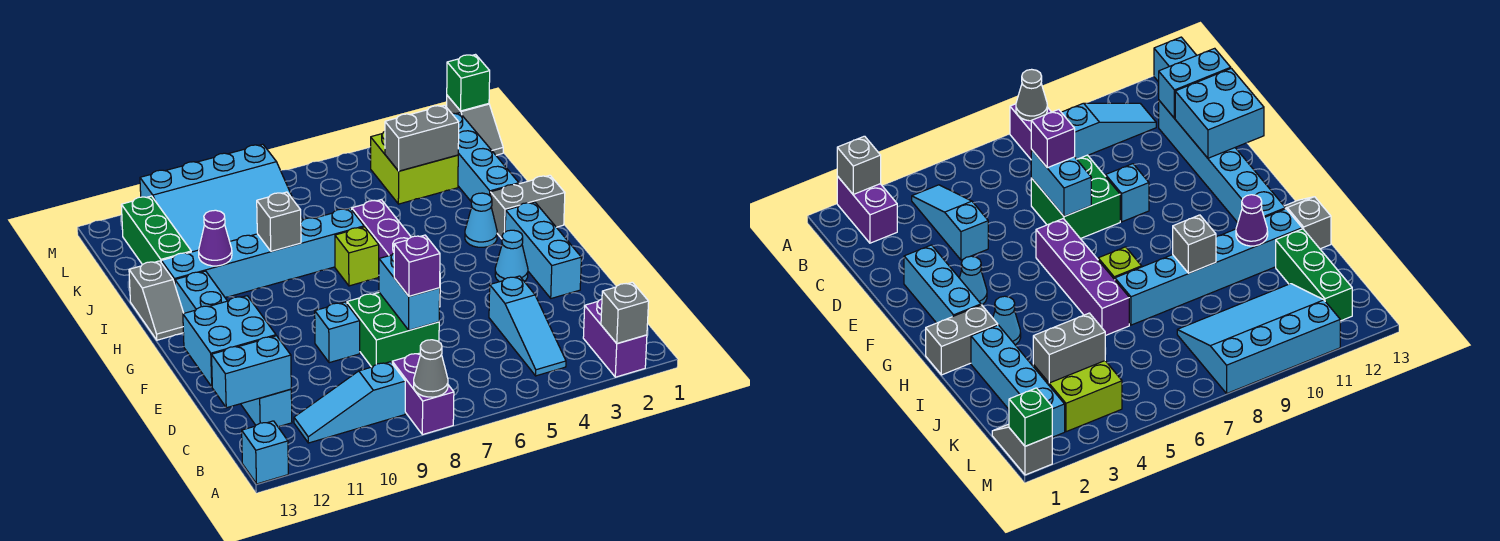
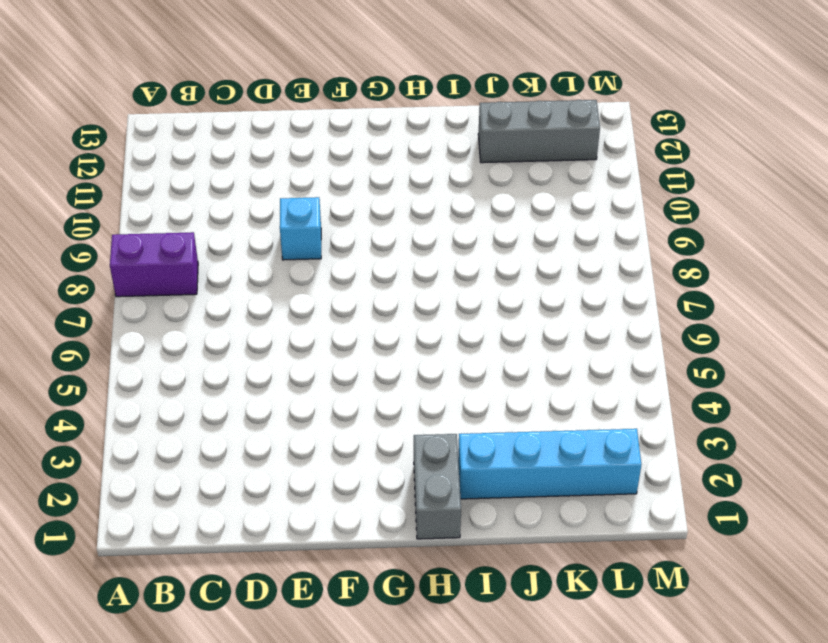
grey 1x3 brick [478,100,600,163] -> green 1x3 brick [121,196,191,265]
none -> purple 1x2 brick [583,299,647,377]
none -> cyan 1x1 brick [242,421,288,484]
none -> cyan 1x3 slope [489,276,566,376]
none -> cyan 1x3 slope [294,362,405,443]

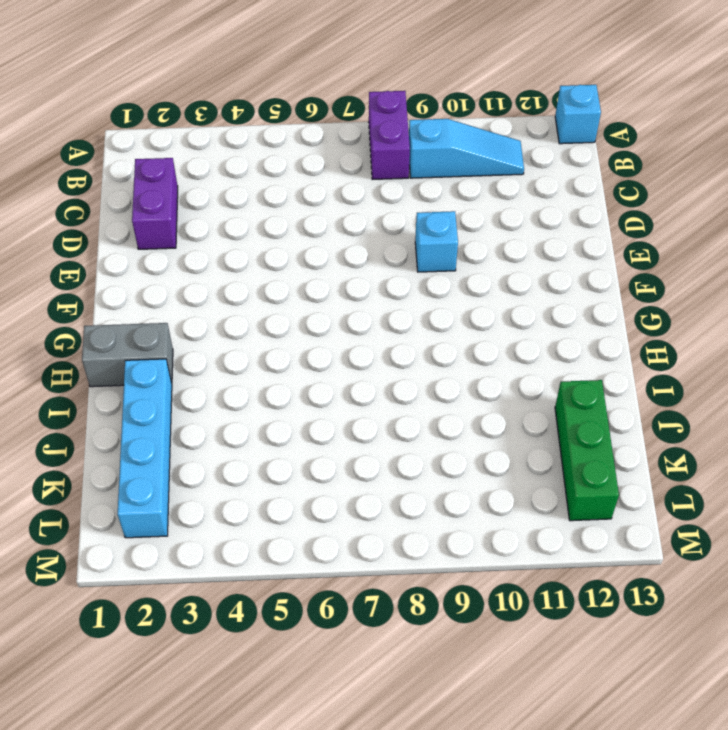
purple 1x2 brick [132,158,178,249] -> purple 1x2 brick moved to [583,299,647,377]
none -> cyan 1x3 slope [489,276,566,376]
none -> cyan 1x6 brick [175,271,292,427]
none -> green 2x2 brick [347,293,439,367]
none -> cyan 1x3 brick [505,202,581,298]

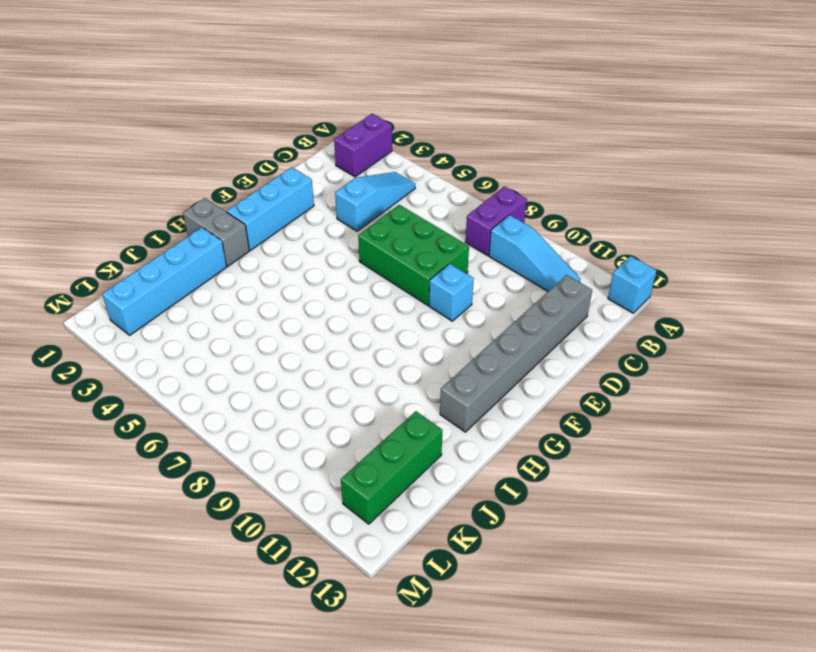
grey 1x6 brick [440,275,592,432] -> cyan 1x6 brick [175,271,292,427]
green 2x3 brick [358,205,469,305] -> green 2x2 brick [347,293,439,367]
none -> cyan 1x1 cone [495,230,528,282]
none -> purple 1x4 brick [352,200,440,307]
none -> cyan 1x1 cone [465,193,497,247]
none -> lime 1x1 brick [335,227,379,286]

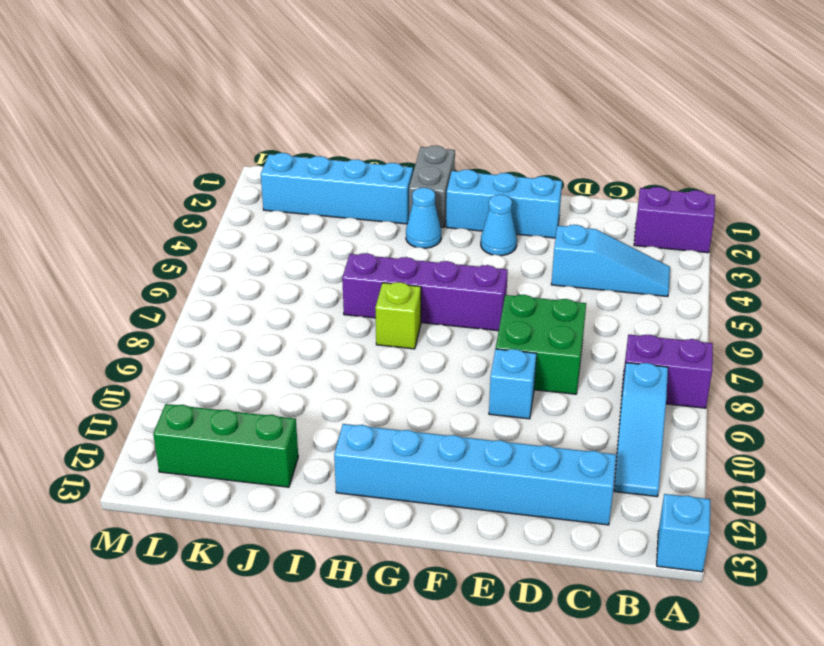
none -> grey 1x2 slope [129,261,184,340]
none -> cyan 1x6 brick [161,208,364,297]
none -> lime 2x2 brick [371,132,458,204]
none -> cyan 3x4 slope [140,144,302,252]

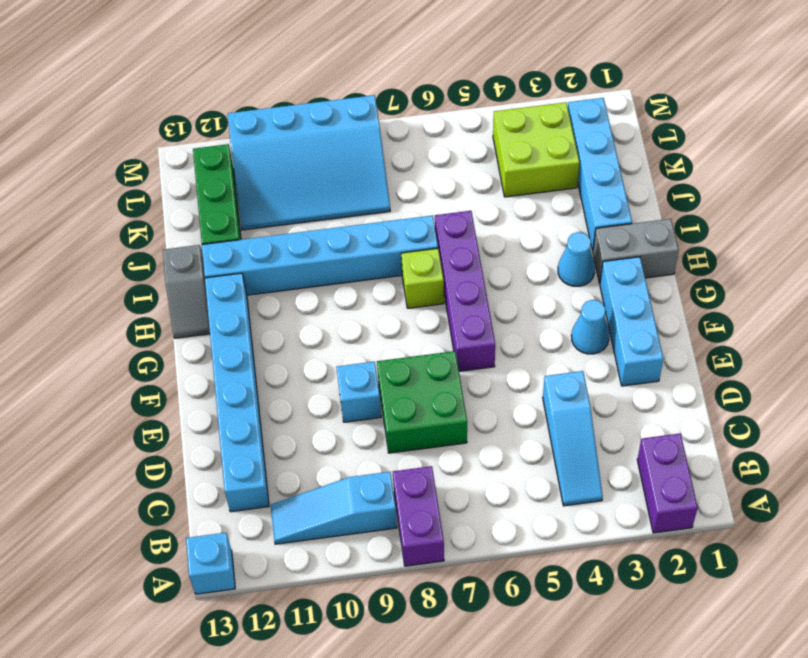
none -> grey 1x2 slope [447,96,503,155]
none -> grey 1x1 brick [601,282,649,344]
none -> grey 1x1 cone [414,340,448,397]
none -> cyan 1x2 brick [212,336,291,408]

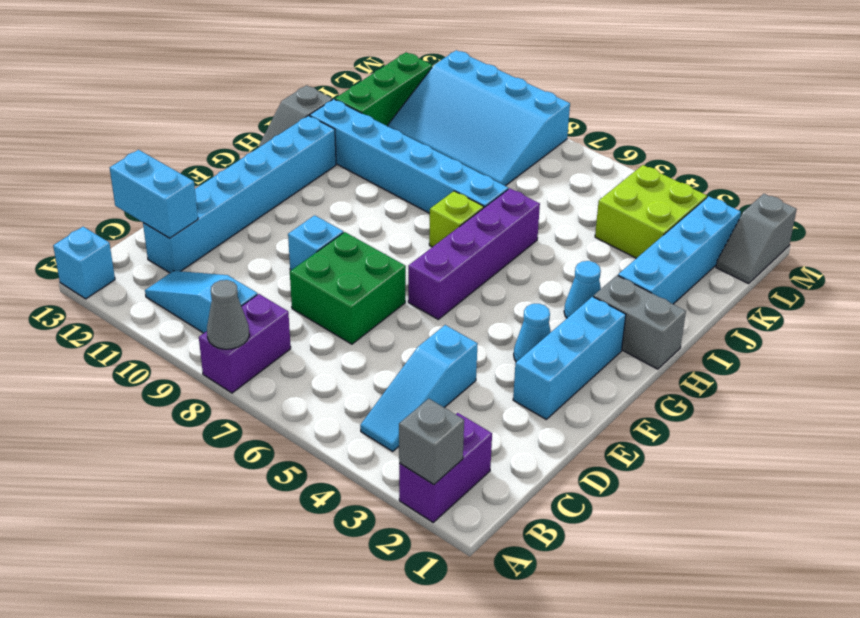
none -> cyan 1x2 brick [379,253,440,330]
none -> cyan 2x2 brick [183,296,276,387]
none -> grey 1x1 brick [257,192,301,251]
none -> purple 1x1 cone [199,210,232,266]

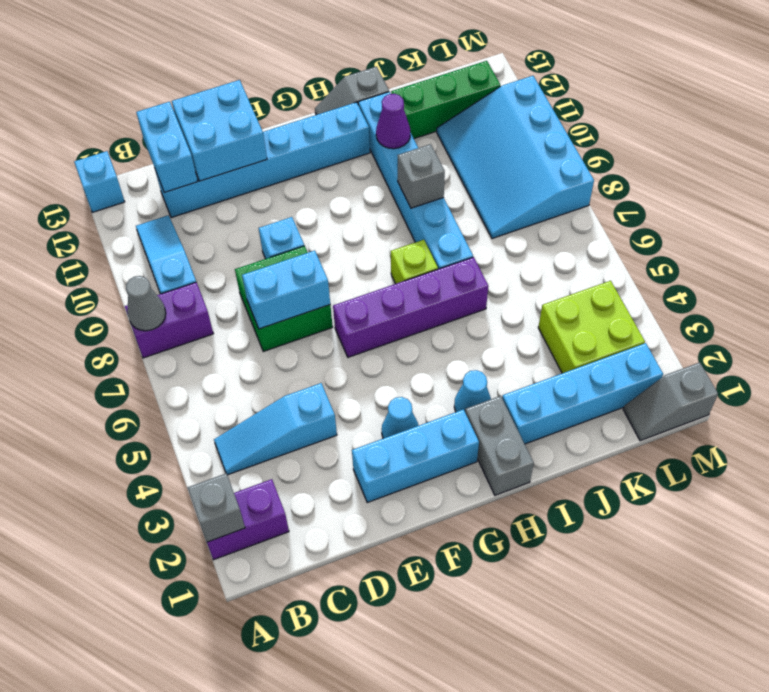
none -> grey 1x2 brick [385,105,459,171]
none -> green 1x1 brick [447,55,490,111]
none -> purple 1x1 brick [394,235,440,296]

